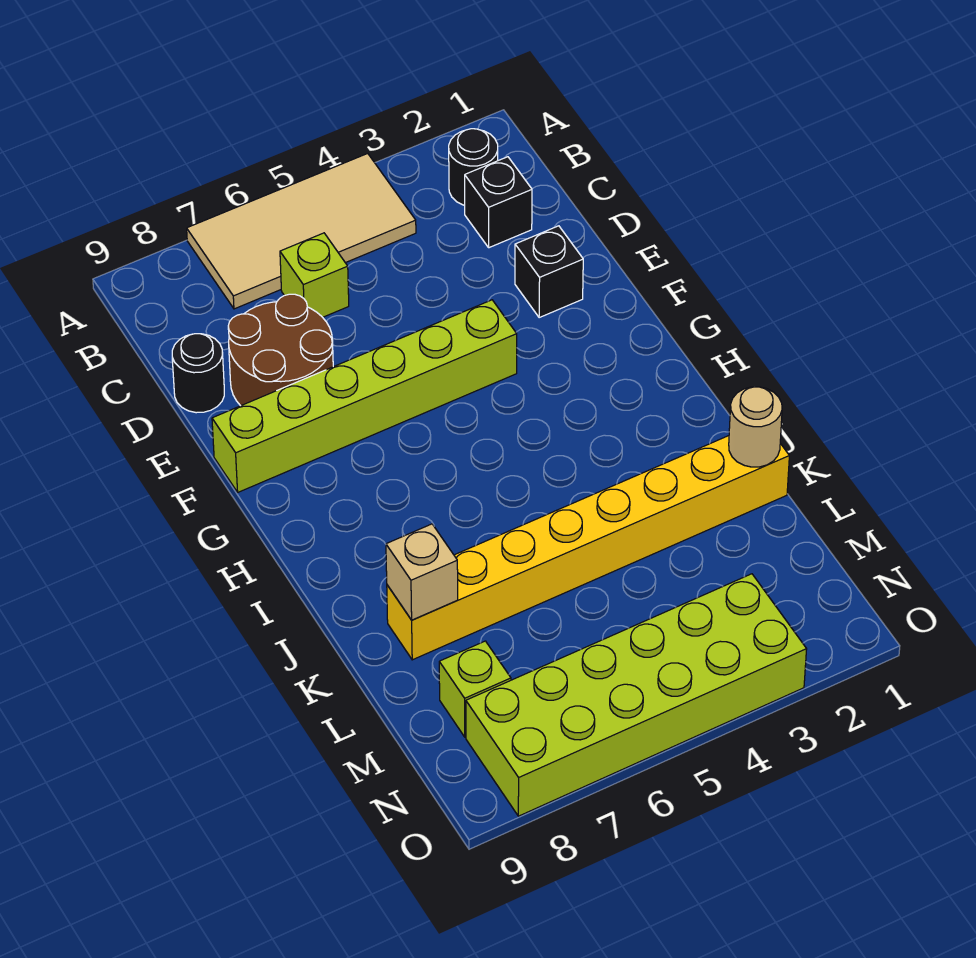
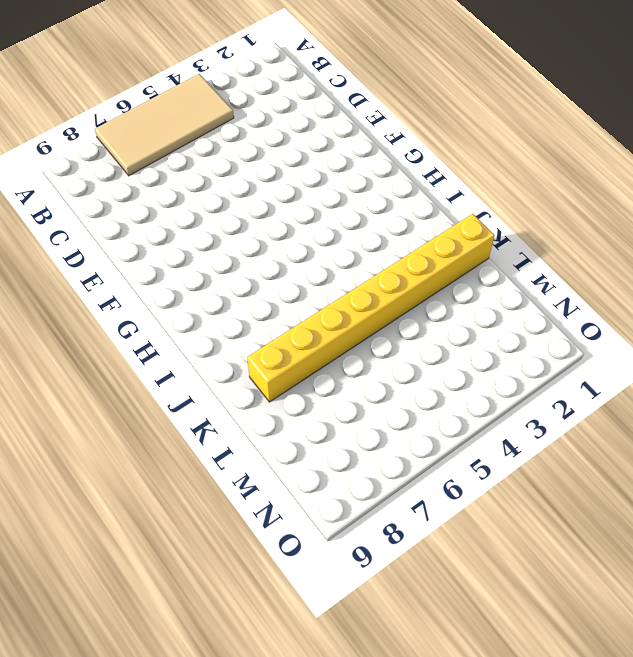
none -> black 1x1 round brick [449,129,498,205]
none -> black 1x1 brick [465,157,532,248]
none -> lime 1x1 brick [280,233,349,317]

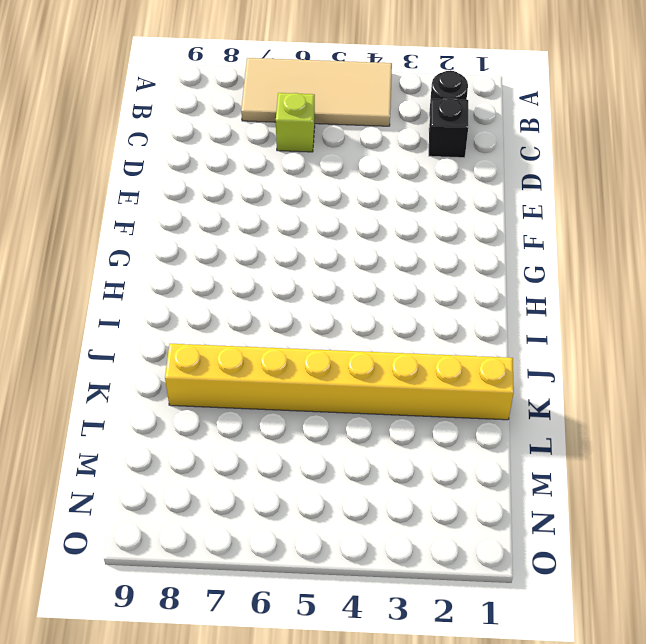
none -> brown 2x2 round brick [228,294,333,406]
none -> black 1x1 round brick [172,334,224,413]
none -> black 1x1 brick [515,226,583,318]

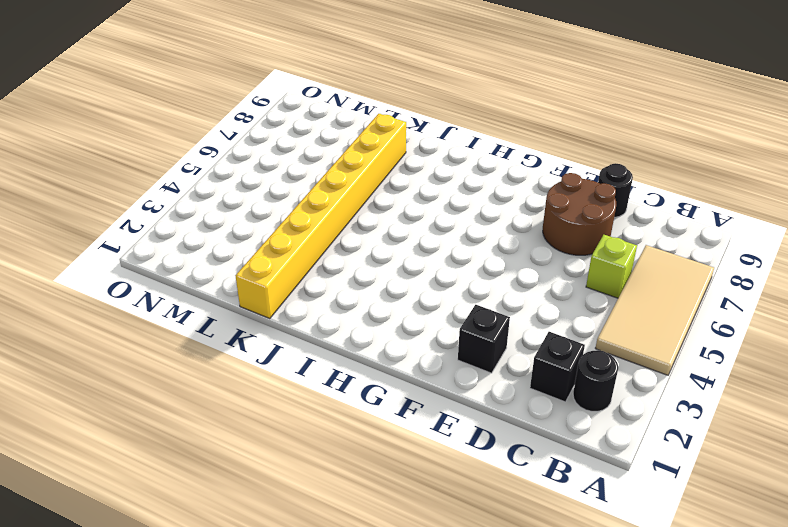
none -> lime 1x6 brick [212,300,517,492]
none -> lime 1x1 brick [439,641,511,737]
none -> lime 2x6 brick [466,574,807,816]

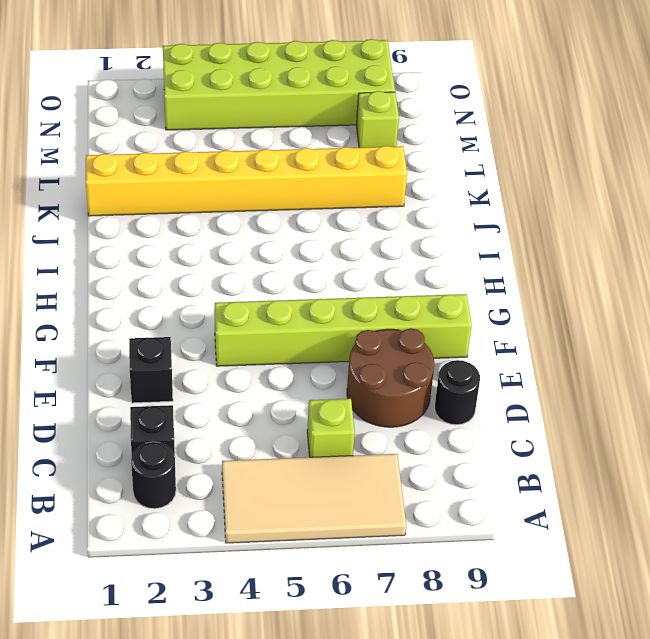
none -> tan 1x1 round brick [729,387,782,467]
none -> tan 1x1 brick [386,524,458,620]

